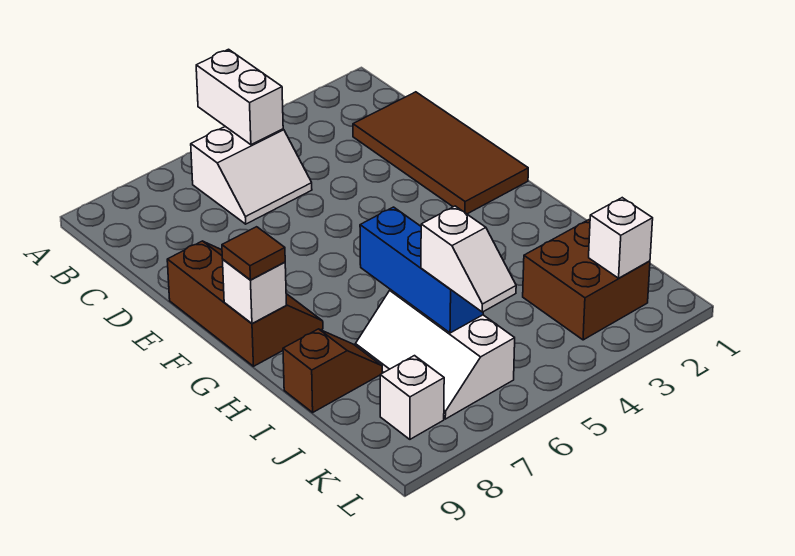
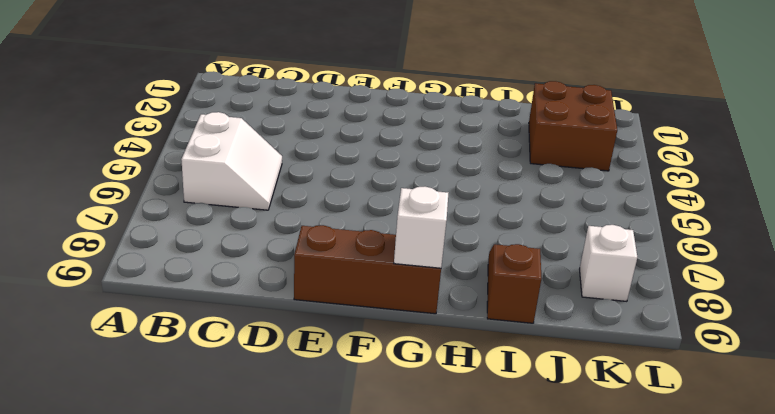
none -> brown 2x4 tile [353,92,528,214]
none -> white 2x3 slope [355,290,515,419]
none -> white 1x2 brick [196,49,283,145]

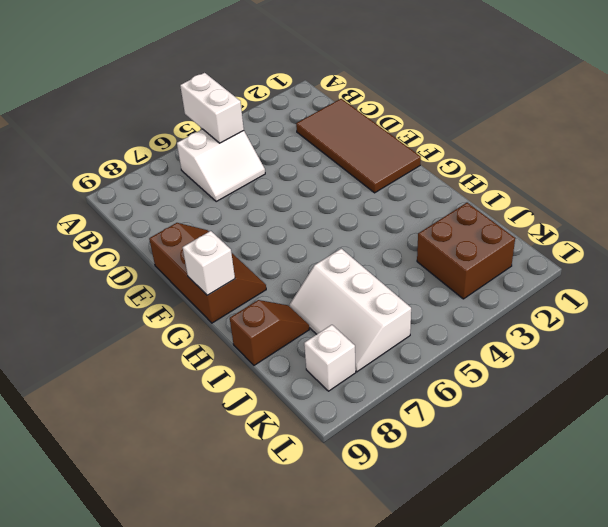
none -> blue 1x3 brick [360,207,483,333]
none -> white 1x1 brick [589,198,653,278]
none -> brown 1x1 tile [222,227,285,280]

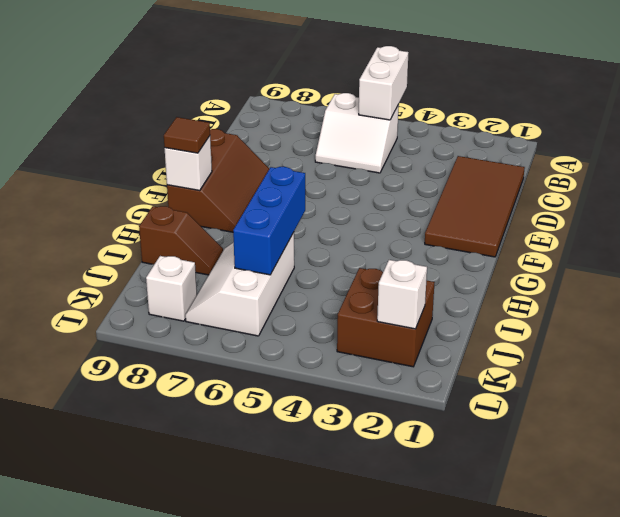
none -> white 1x2 slope [421,206,516,312]

